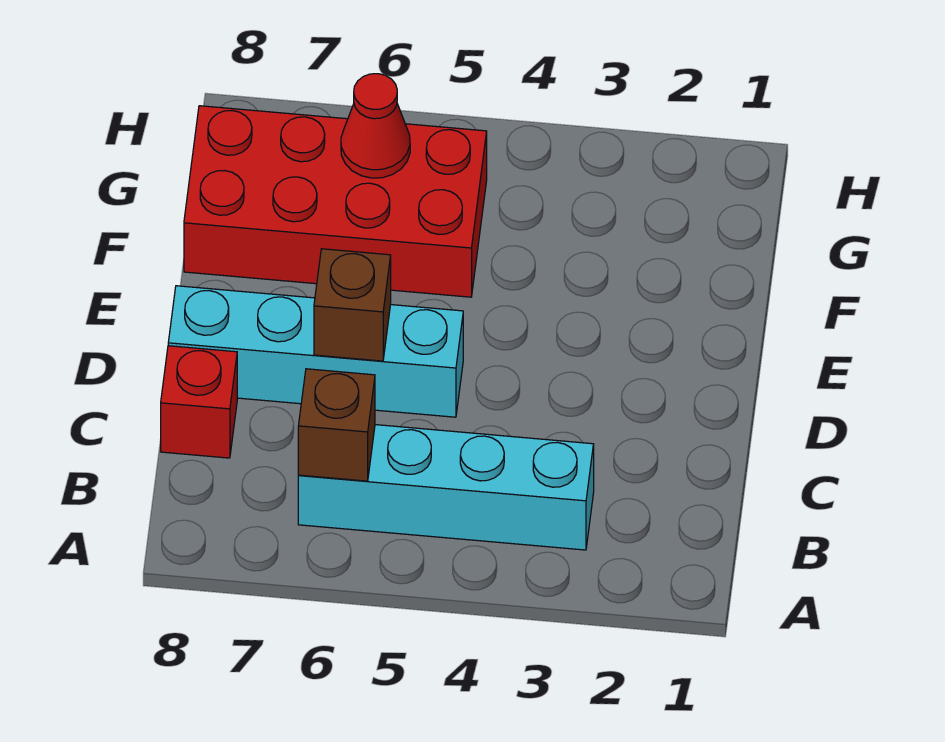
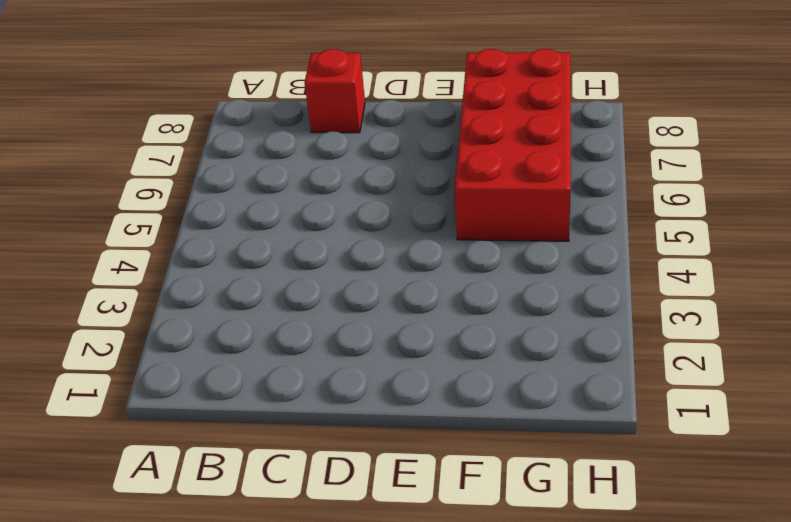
none -> cyan 1x4 brick [298,425,594,550]
none -> cyan 1x4 brick [168,286,463,417]

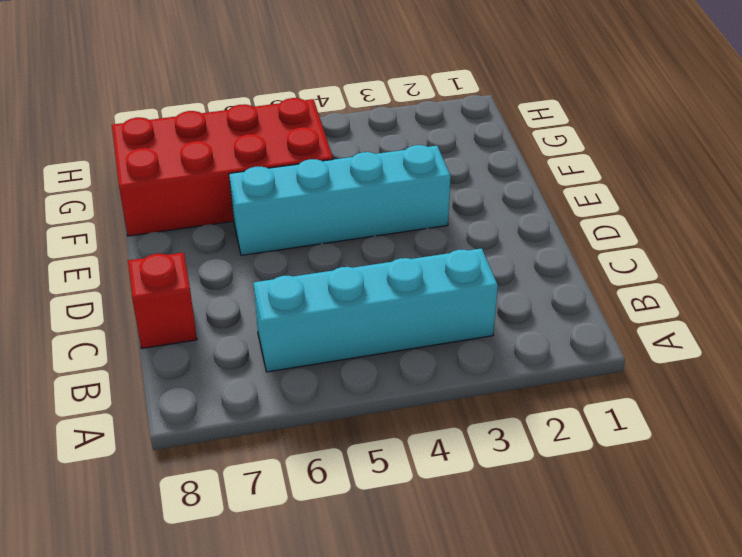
cyan 1x4 brick [229,145,451,255] -> cyan 1x4 brick moved to [168,286,463,417]
none -> brown 1x1 brick [298,369,375,481]
none -> brown 1x1 brick [314,249,391,361]

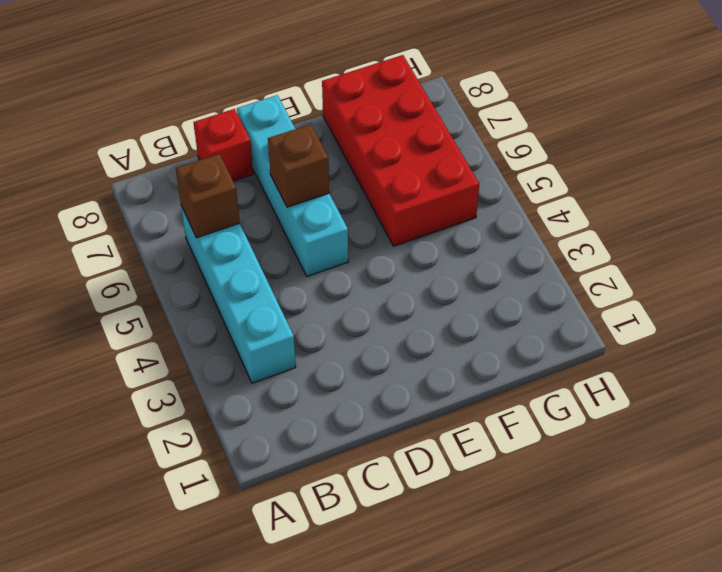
none -> red 1x1 cone [341,74,410,178]

